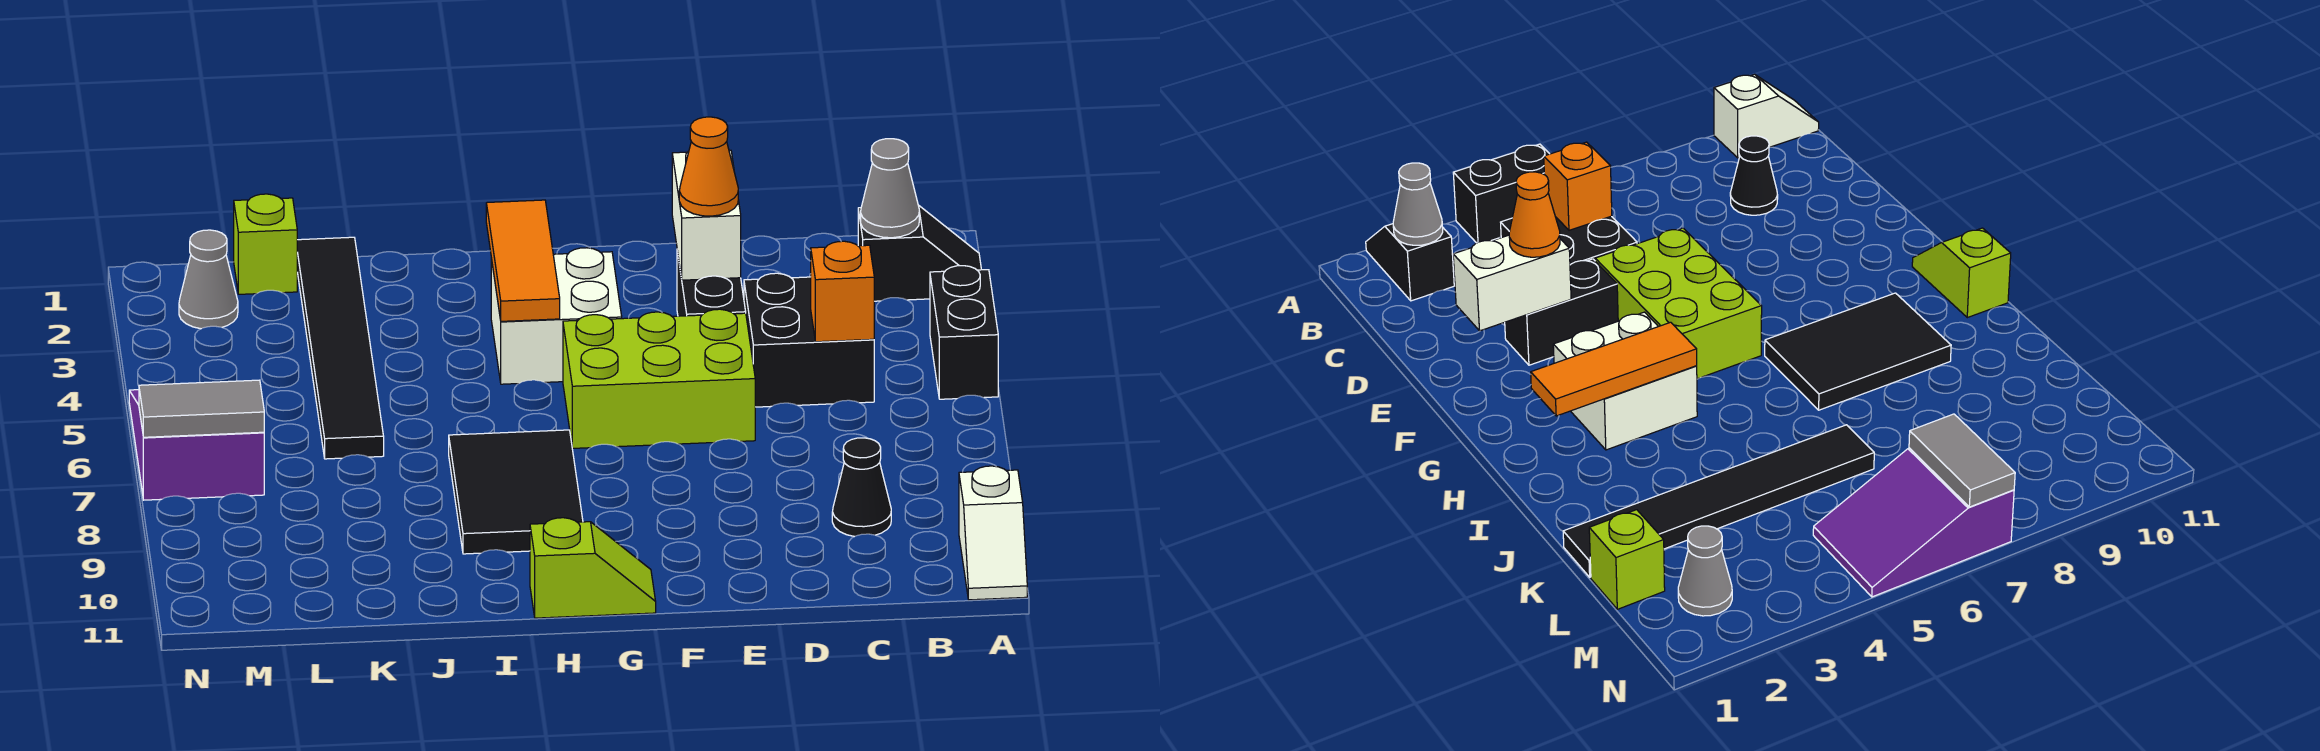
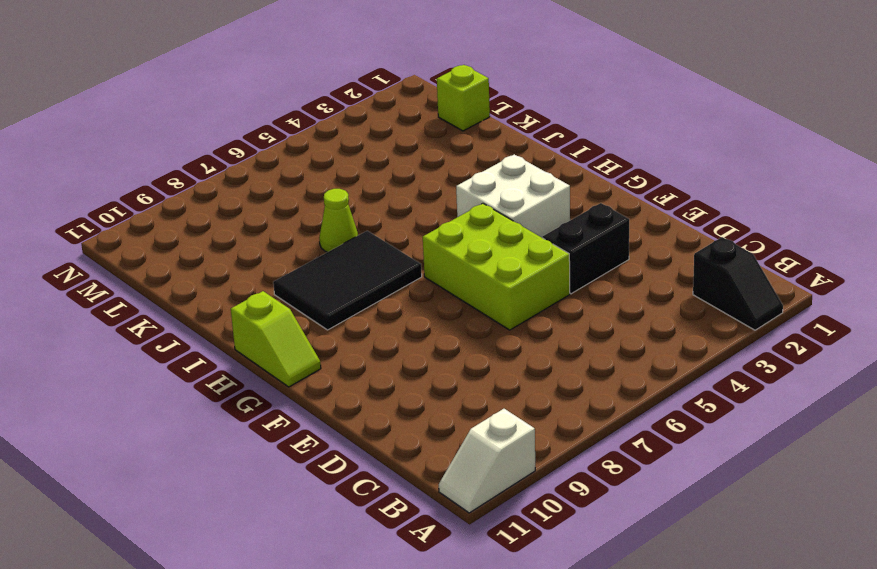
lime 1x1 cone [319,189,358,252] -> none
none -> black 1x2 brick [930,266,998,399]
none -> black 2x2 brick [744,273,874,407]
none -> black 1x1 cone [832,438,891,537]

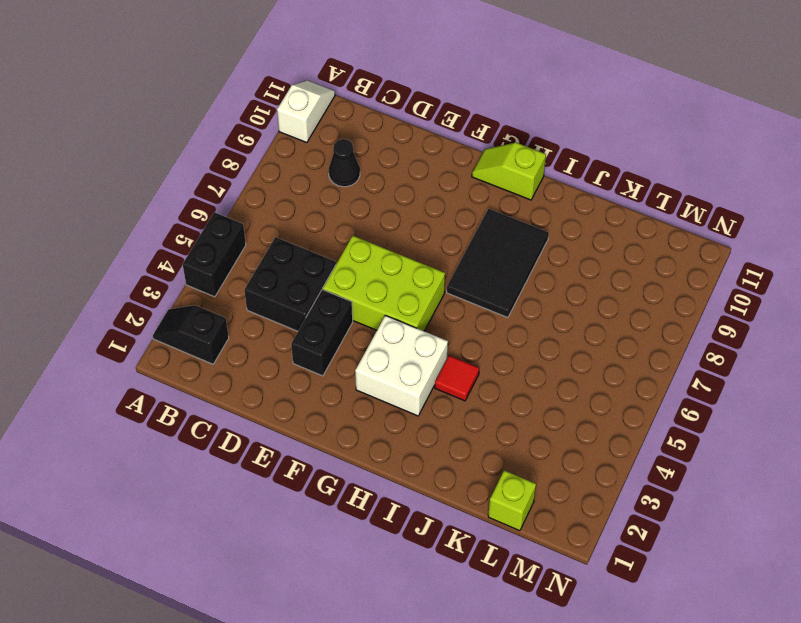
red 1x1 tile [435,355,479,401] -> none
none -> black 1x6 tile [297,237,384,459]
none -> grey 1x1 cone [179,230,238,329]
none -> purple 2x3 slope [129,390,264,500]

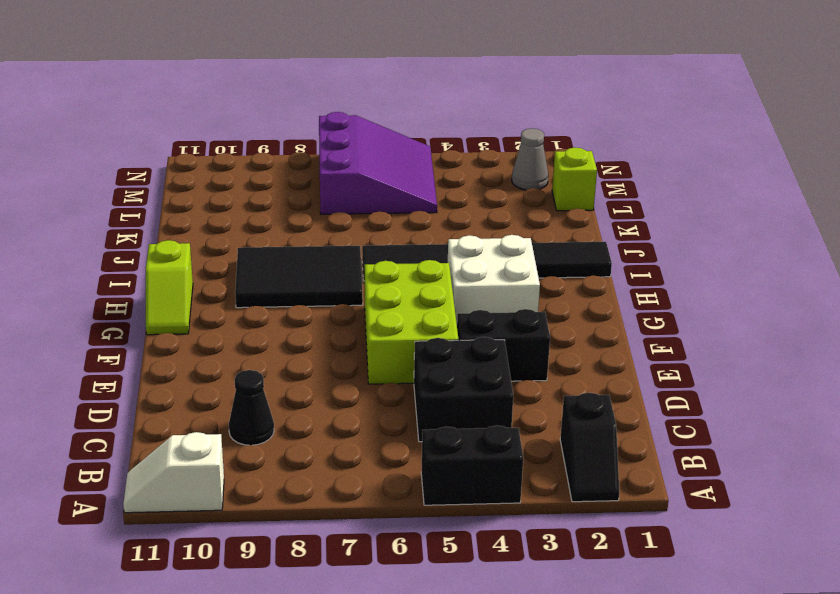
black 1x6 tile [362,242,612,281] -> black 1x6 tile moved to [297,237,384,459]
purple 3x3 slope [319,112,437,214] -> purple 2x3 slope [129,390,264,500]
none -> grey 1x1 cone [861,139,919,238]
none -> orange 1x1 brick [811,241,874,342]
none -> white 1x2 brick [672,150,741,280]

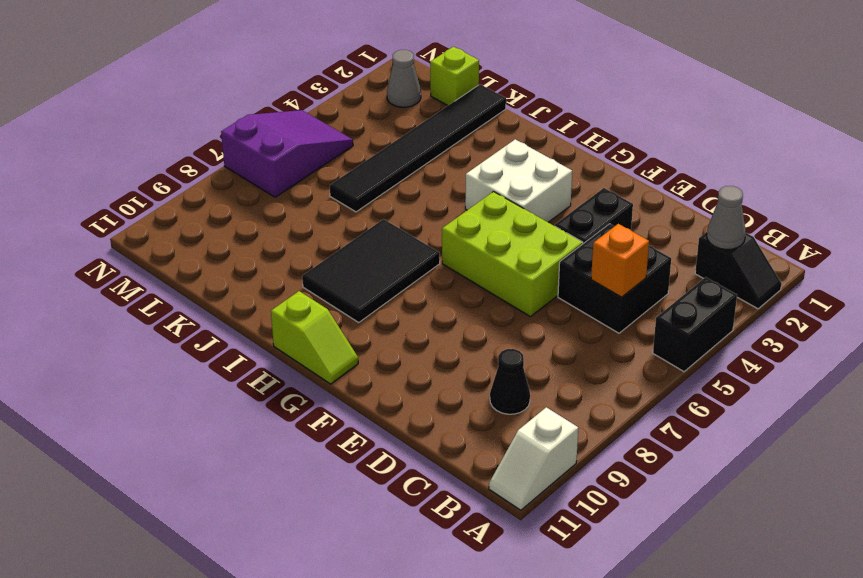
none -> white 1x2 brick [672,150,741,280]
none -> orange 1x3 tile [486,200,560,321]
none -> grey 1x2 tile [139,380,264,437]

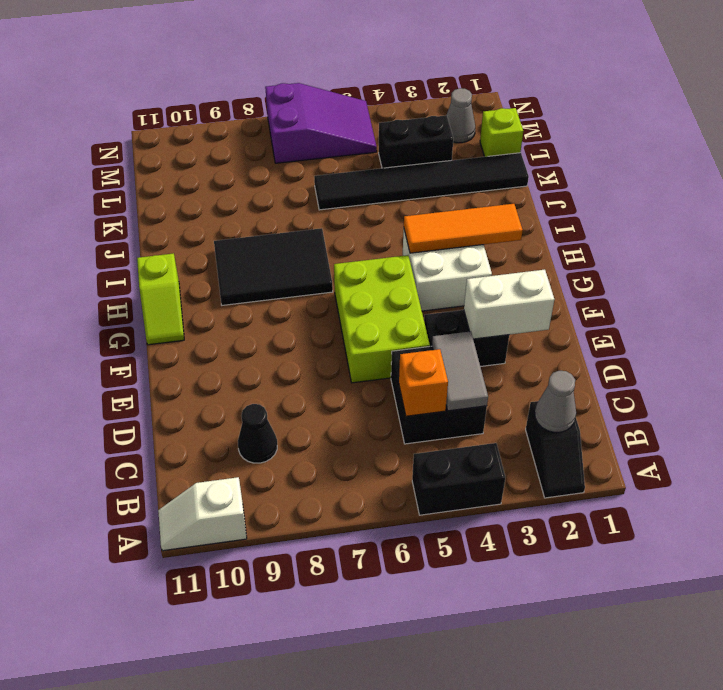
grey 1x2 tile [432,331,488,411] -> grey 1x2 tile moved to [139,380,264,437]
black 1x2 brick [379,115,453,168] -> none
none -> orange 1x1 cone [679,117,738,216]

